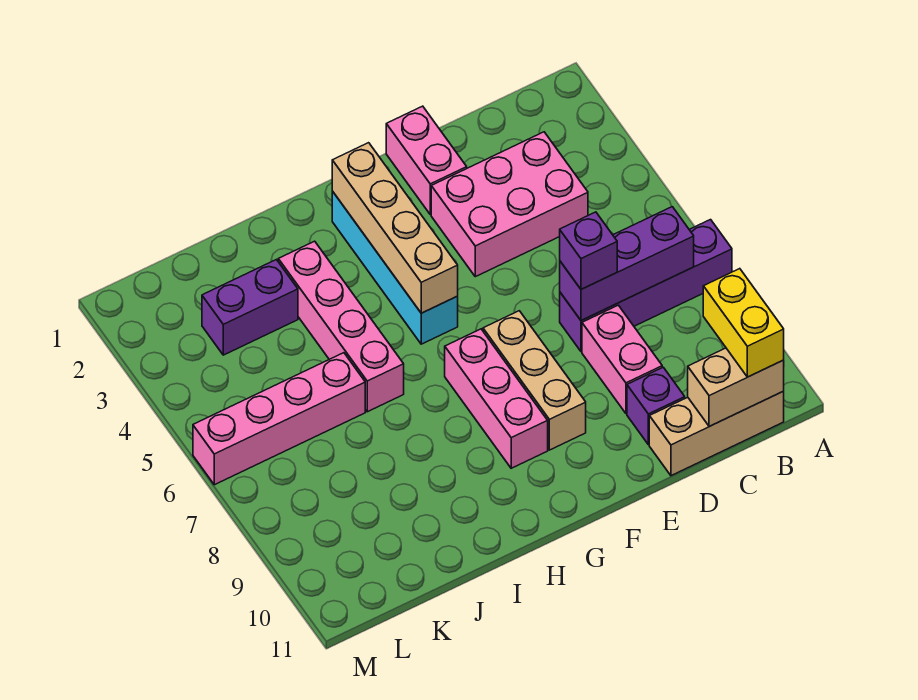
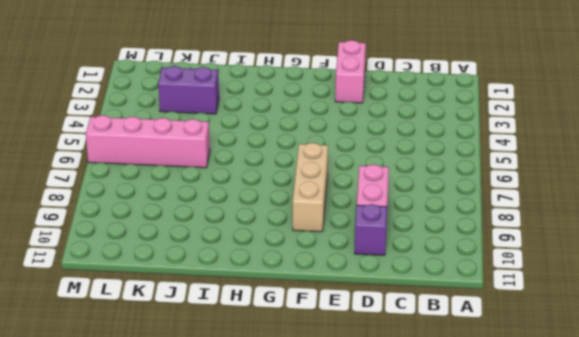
none -> purple 1x4 brick [560,220,732,351]
none -> tan 1x3 brick [649,391,784,476]
none -> pink 2x3 brick [431,132,588,277]

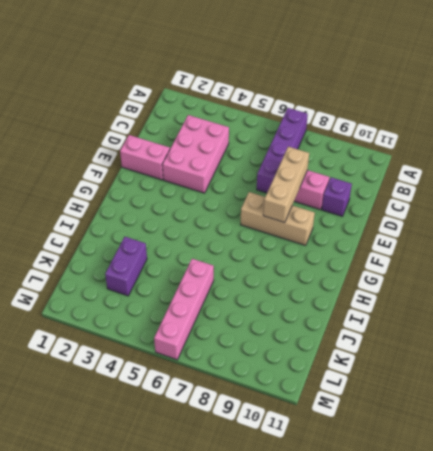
tan 1x3 brick [263,147,309,222] -> tan 1x3 brick moved to [649,391,784,476]
none -> cyan 1x4 brick [332,191,458,344]
none -> pink 1x3 brick [445,329,548,468]
none -> pink 1x4 brick [278,241,404,412]

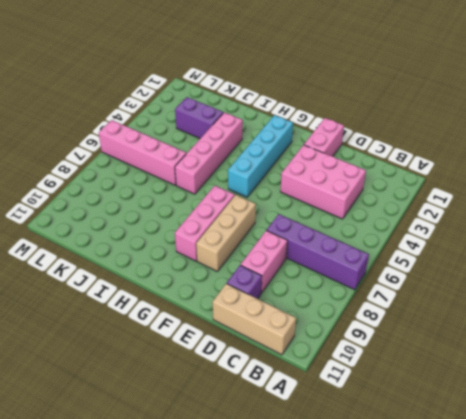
none -> purple 1x3 brick [560,207,694,321]
none -> tan 1x2 brick [688,348,784,427]
none -> tan 1x4 brick [332,143,458,313]

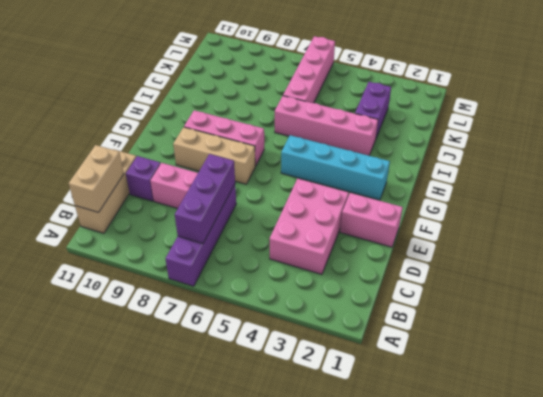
none -> tan 1x4 brick [332,143,458,313]
none -> yellow 1x2 brick [703,269,784,377]
none -> purple 1x1 brick [560,212,617,289]

